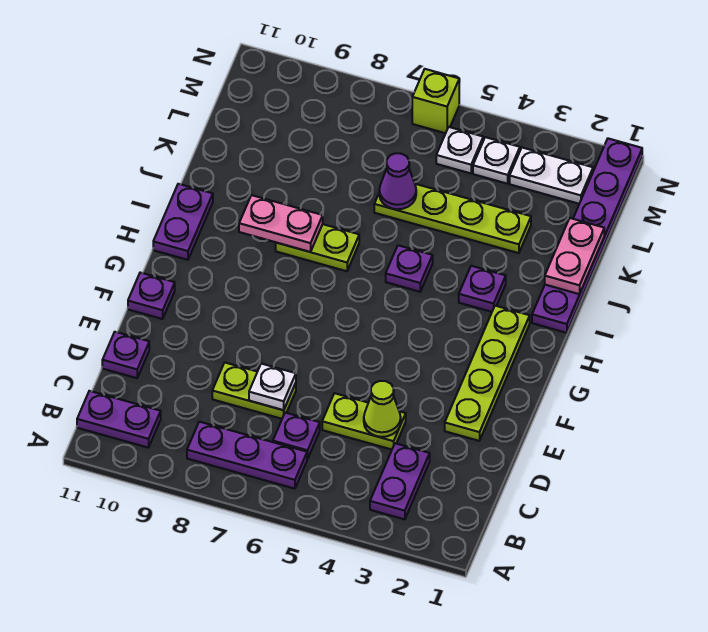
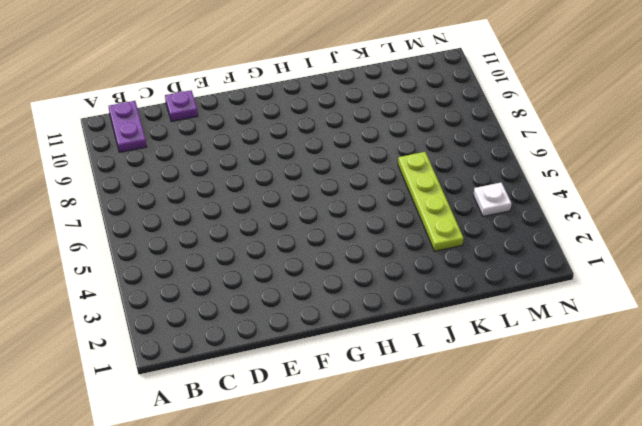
none -> purple 1x2 plate [370,443,430,519]
none -> purple 1x3 plate [187,422,307,489]
none -> purple 1x1 plate [273,413,320,459]

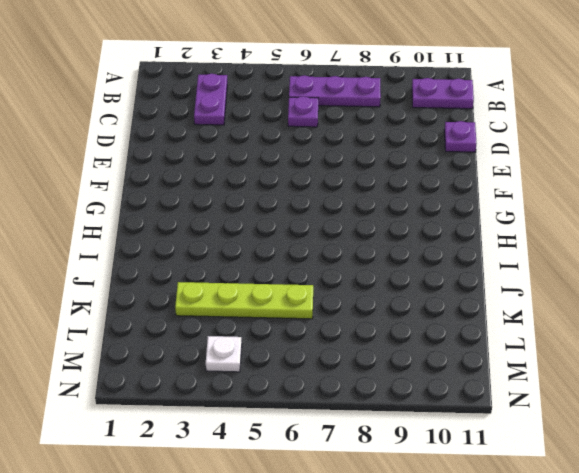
none -> lime 1x2 plate [322,393,406,450]
none -> lime 1x2 plate [212,363,296,419]
none -> lime 1x4 plate [445,306,530,441]

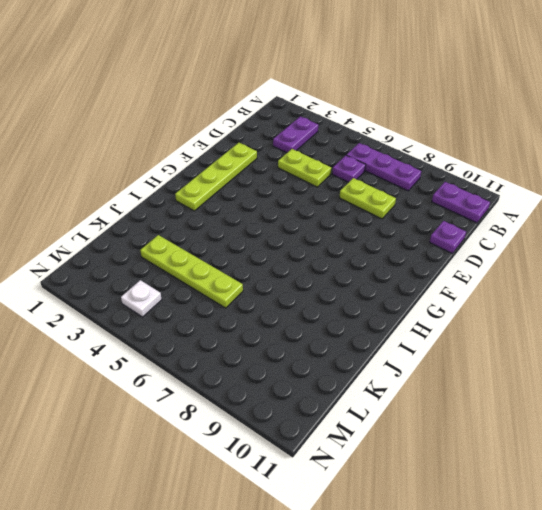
none -> purple 1x1 plate [128,273,175,319]
none -> purple 1x2 plate [153,184,213,260]
none -> purple 1x6 plate [532,138,642,333]

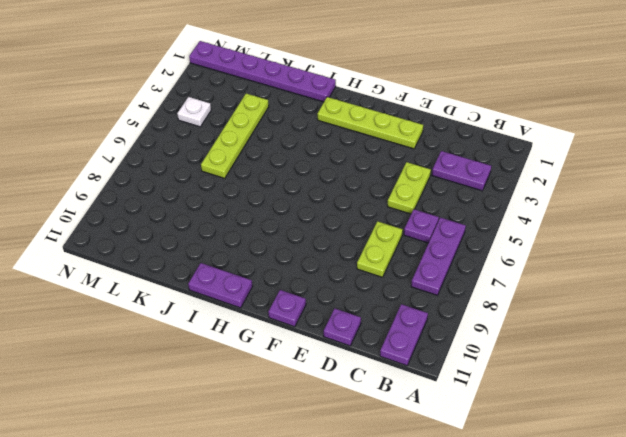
none -> purple 1x1 plate [459,266,506,312]
none -> purple 1x1 plate [386,245,433,292]
none -> lime 1x2 plate [276,224,359,271]

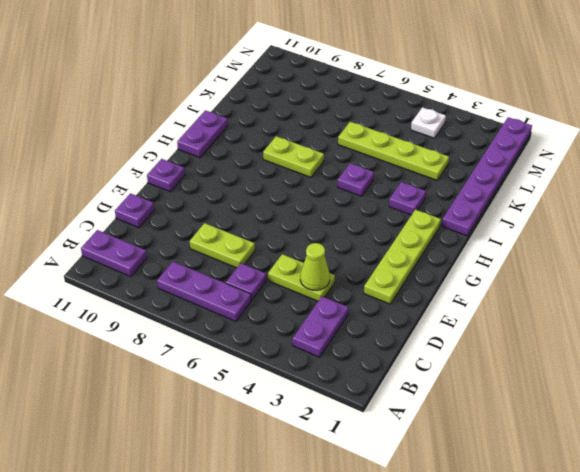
none -> white 1x2 plate [510,148,593,204]
none -> white 1x1 plate [436,127,483,173]
none -> lime 1x1 brick [412,69,459,133]

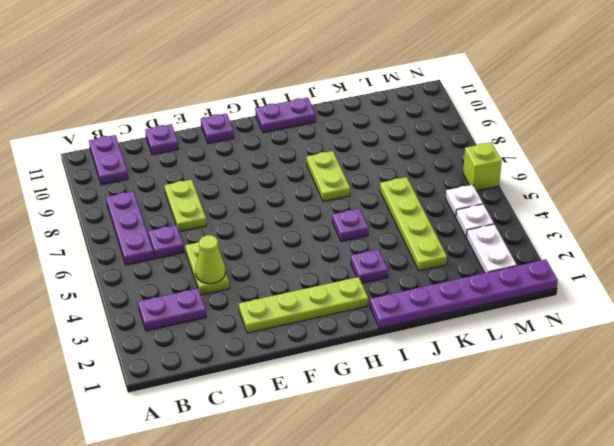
none -> white 1x1 plate [249,364,296,410]
none -> pink 1x2 plate [239,195,323,252]
none -> pink 1x2 plate [545,218,604,294]

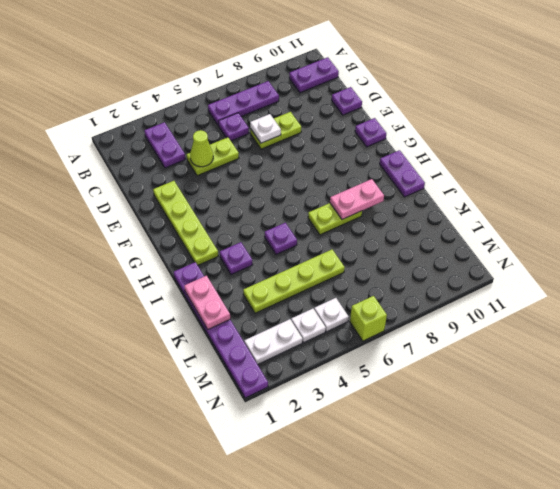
none -> purple 1x1 cone [379,153,416,209]

